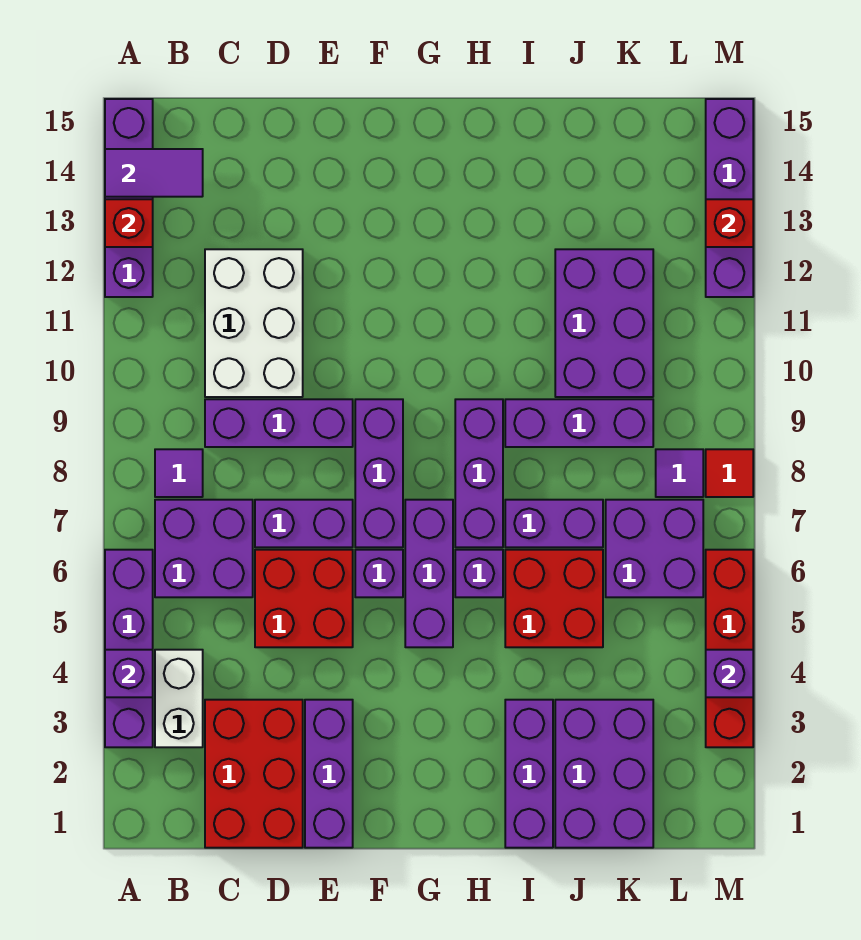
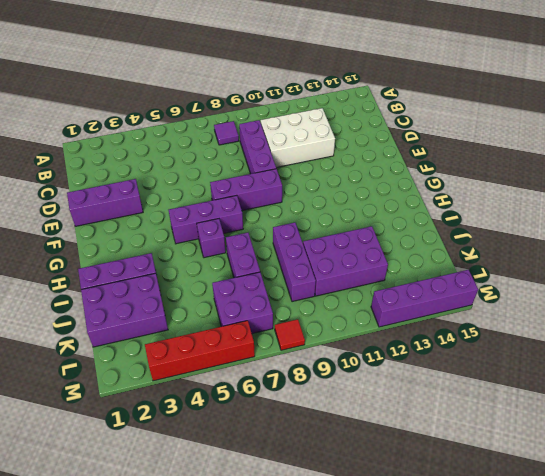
none -> purple 1x4 brick [105,550,153,747]
none -> purple 1x4 brick [105,99,153,297]
none -> white 1x2 brick [155,650,203,747]
none -> purple 2x2 brick [155,500,253,597]

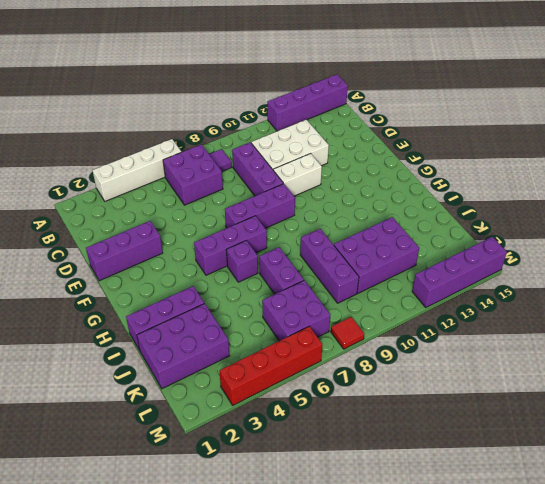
white 1x4 brick [93,139,181,201] -> purple 1x4 brick [105,550,153,747]
white 1x2 brick [273,154,322,196] -> white 1x2 brick moved to [155,650,203,747]
none -> red 2x3 brick [205,700,303,848]
none -> red 2x2 brick [255,550,353,647]
none -> purple 1x2 brick [255,500,353,547]
none -> purple 1x1 brick [355,550,403,597]

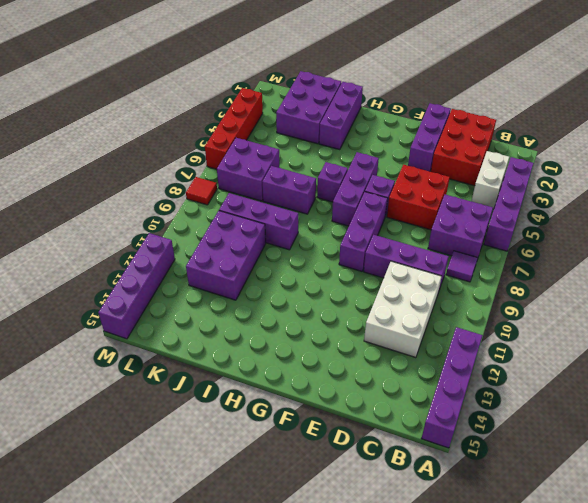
none -> purple 1x2 brick [255,500,353,547]
none -> purple 1x3 brick [455,399,503,547]
none -> red 2x2 brick [505,550,603,647]
none -> purple 1x1 tile [656,449,703,497]

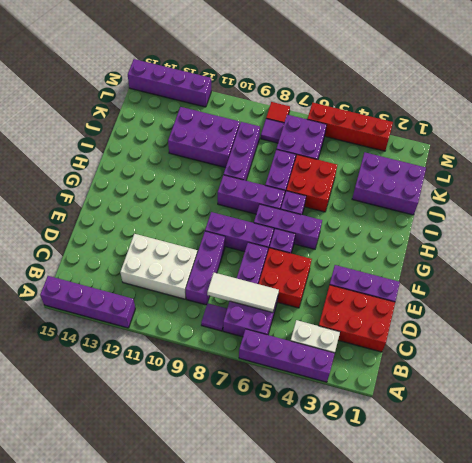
white 1x3 tile [207,273,279,313] -> none
none -> purple 1x3 brick [505,700,553,848]
none -> purple 1x1 brick [105,650,153,697]
none -> red 1x1 brick [105,199,153,247]
none -> purple 1x2 tile [105,149,203,197]

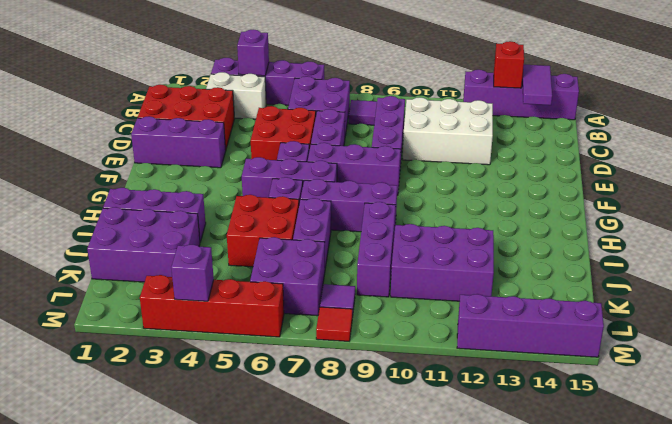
none -> red 1x1 brick [706,199,753,247]

